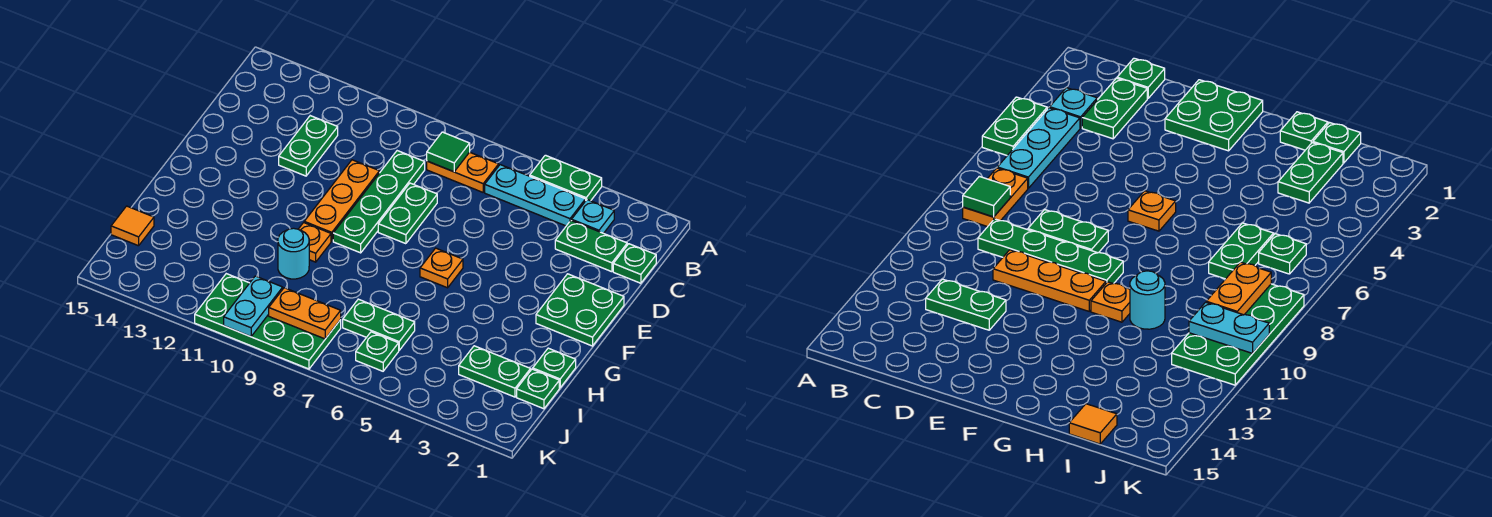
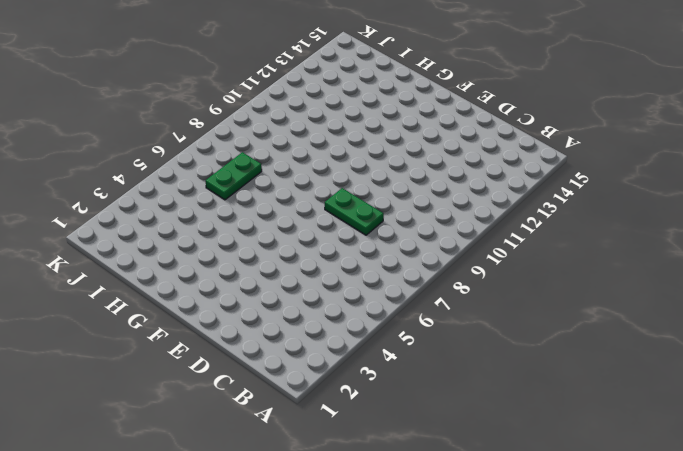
none -> green 1x2 plate [530,155,602,201]
none -> cyan 1x1 plate [572,200,614,233]
none -> cyan 1x3 plate [485,165,586,226]

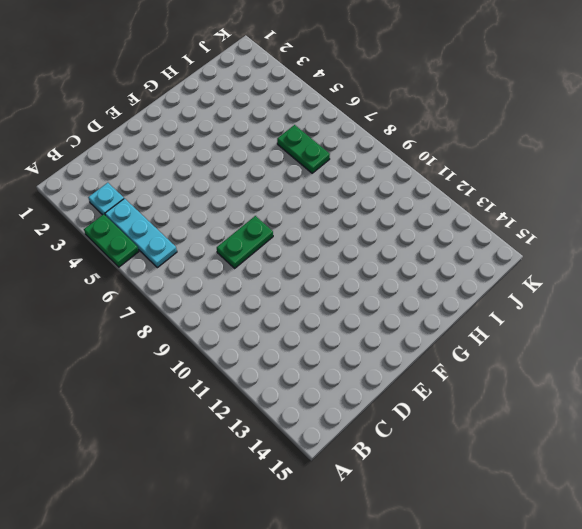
none -> orange 1x2 plate [427,152,499,192]
none -> green 1x1 plate [613,244,656,283]
none -> green 1x2 plate [555,220,627,272]

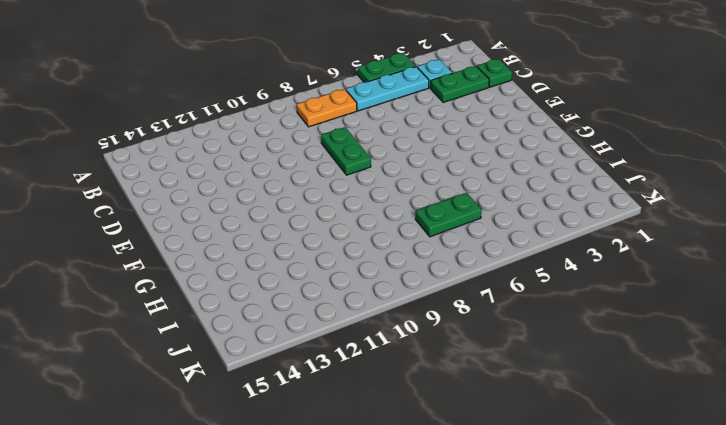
none -> green 1x4 plate [333,151,425,253]
none -> green 1x2 plate [279,116,338,176]
none -> orange 1x3 plate [304,160,379,241]

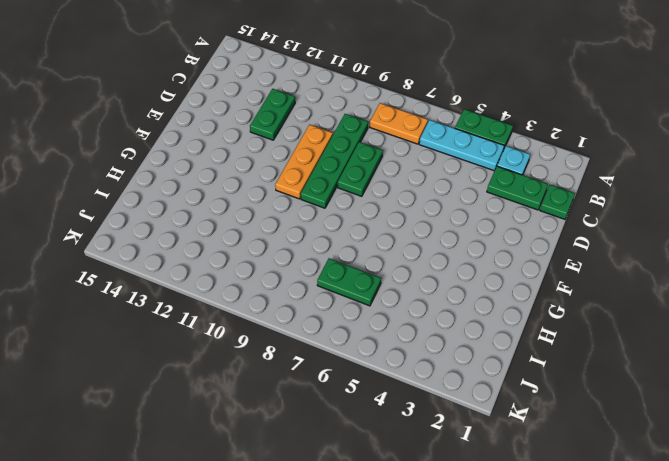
none -> green 2x2 plate [536,274,624,346]
none -> orange 1x1 plate [420,248,463,288]
none -> orange 1x1 plate [299,223,331,262]

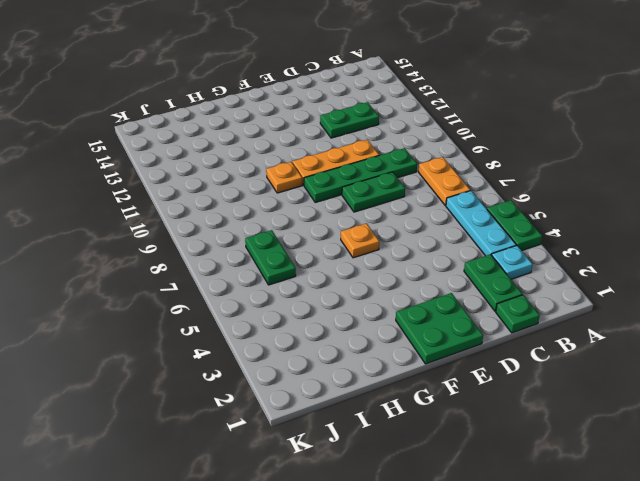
none -> green 1x1 plate [533,348,576,388]
none -> cyan 1x1 round brick [278,228,309,279]
none -> green 1x1 plate [517,369,559,409]

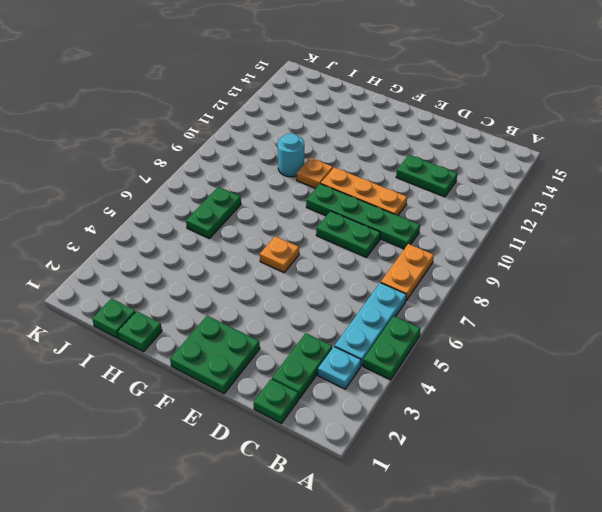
none -> green 1x2 plate [459,346,531,397]
none -> orange 1x1 tile [111,206,154,246]
none -> green 1x1 plate [356,332,399,371]

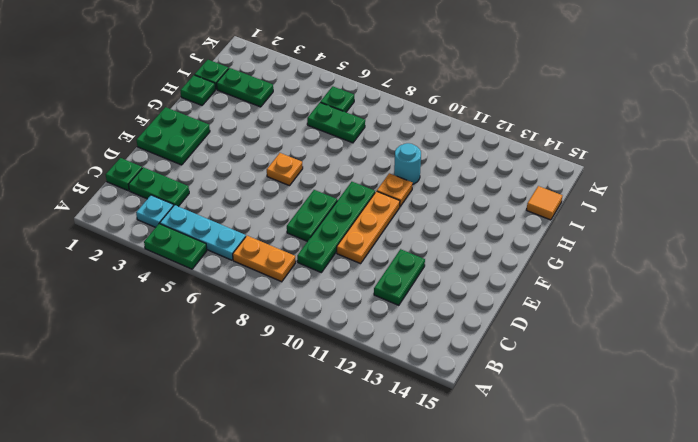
none -> green 2x4 plate [195,274,341,369]
none -> green 1x1 tile [427,132,470,172]
none -> orange 1x2 plate [269,288,341,339]

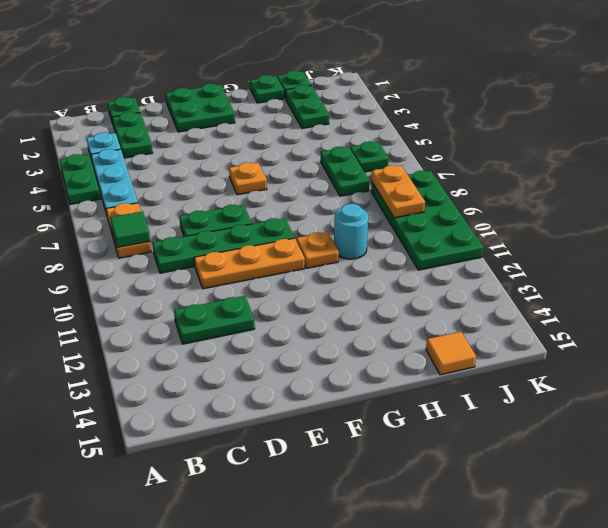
none -> cyan 1x2 plate [224,276,283,337]

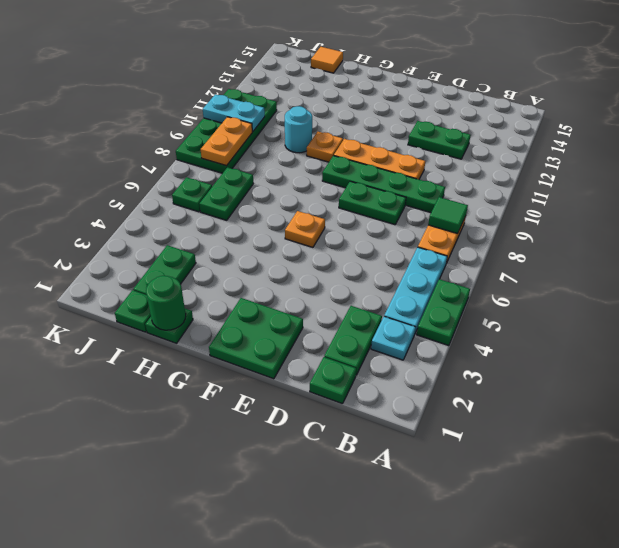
green 1x1 round brick [146,276,186,330] -> none

